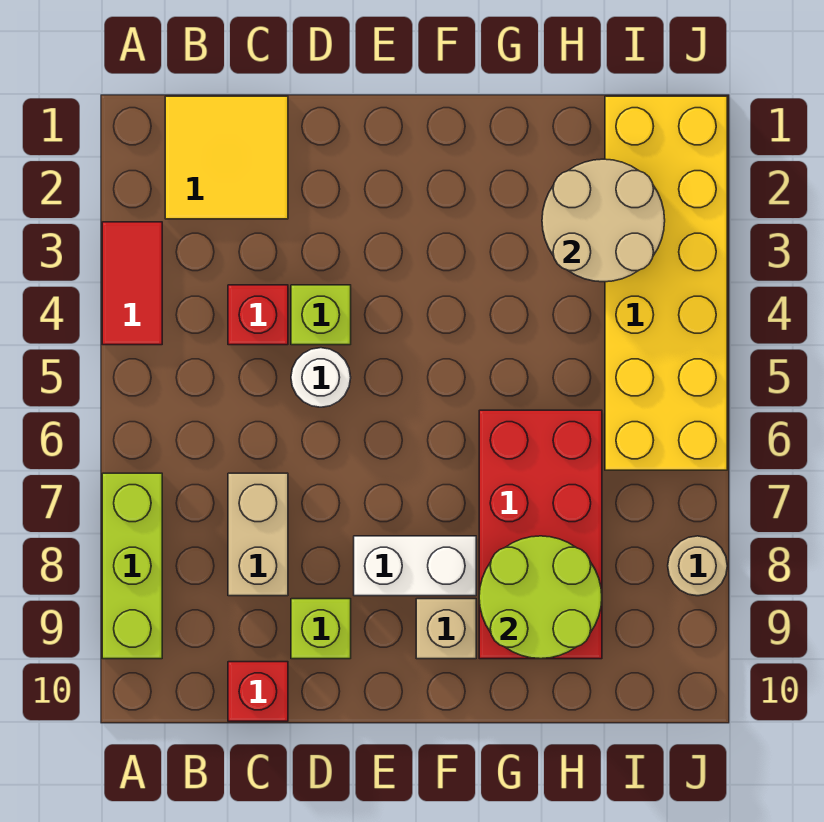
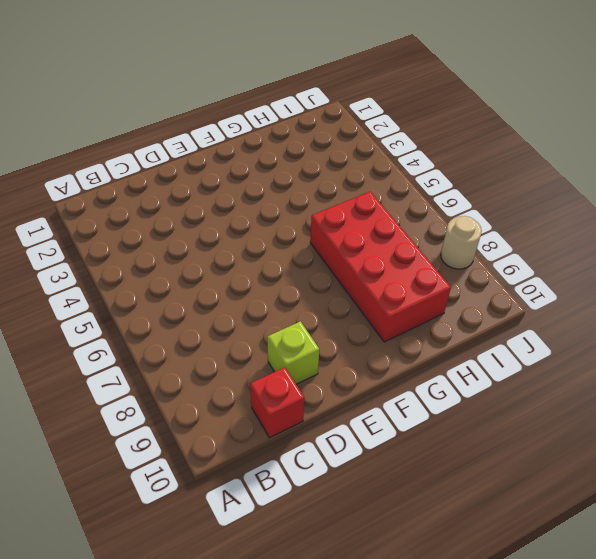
none -> red 1x2 tile [102,222,162,345]
none -> lime 1x3 brick [102,473,162,659]
none -> yellow 2x2 tile [165,96,288,219]

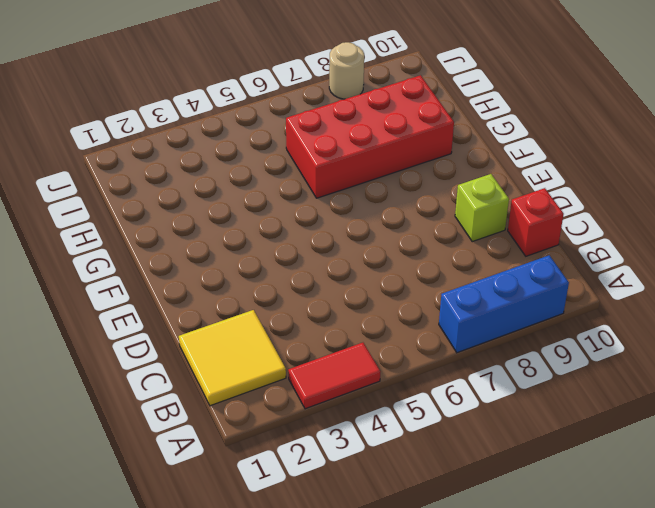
blue 1x3 brick [439,255,569,353] -> lime 1x3 brick [102,473,162,659]
none -> red 1x1 brick [228,285,288,345]
none -> tan 1x2 brick [228,473,288,596]
none -> lime 1x1 brick [291,285,351,345]

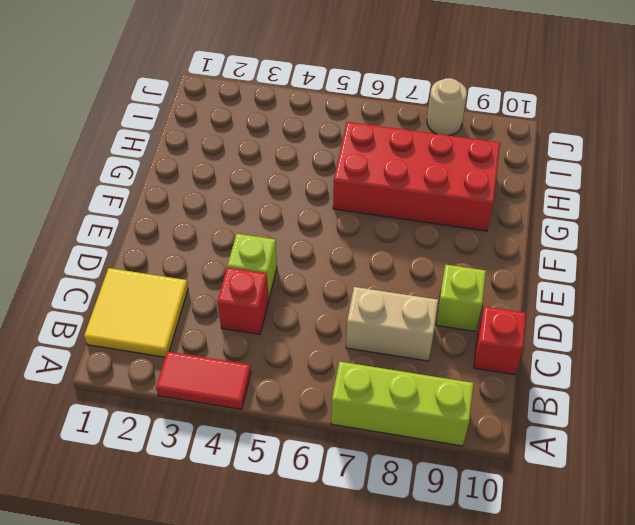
none -> white 1x1 round brick [291,348,351,407]
none -> white 1x2 brick [354,536,476,596]
none -> tan 1x1 brick [416,599,476,659]

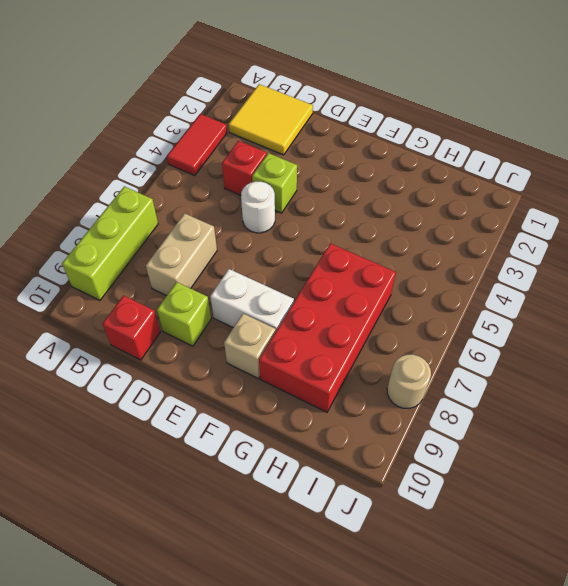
none -> yellow 2x6 brick [605,96,727,470]
none -> lime 2x2 round brick [479,536,602,659]
none -> tan 2x2 round brick [542,159,665,282]

